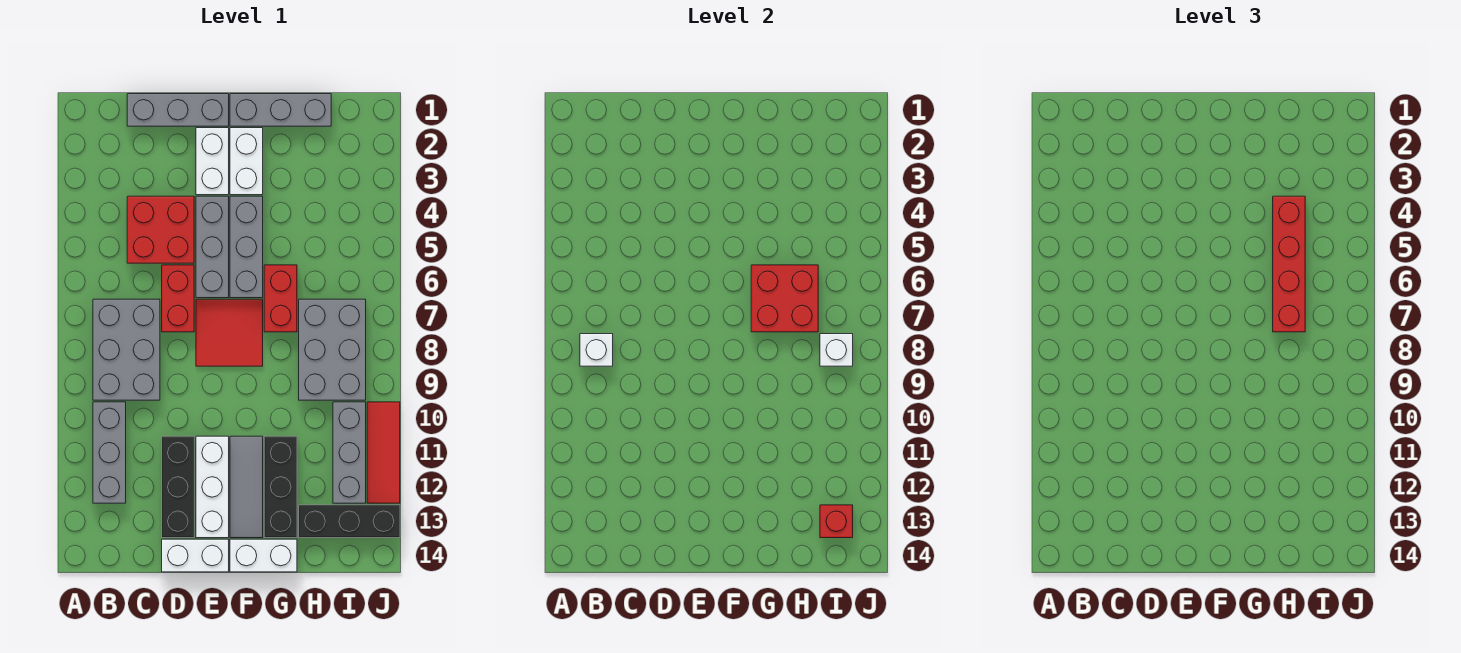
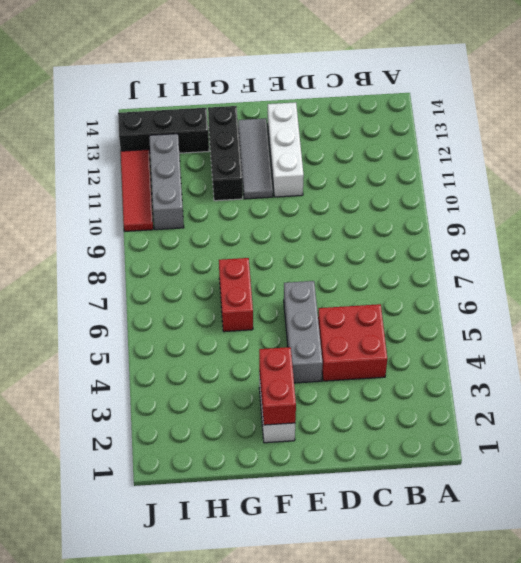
red 1x2 brick [259,347,296,425] -> red 1x2 brick moved to [162,265,194,332]
none -> grey 2x3 brick [93,299,160,400]
none -> grey 1x3 brick [93,402,126,503]
none -> grey 1x3 brick [127,94,229,126]

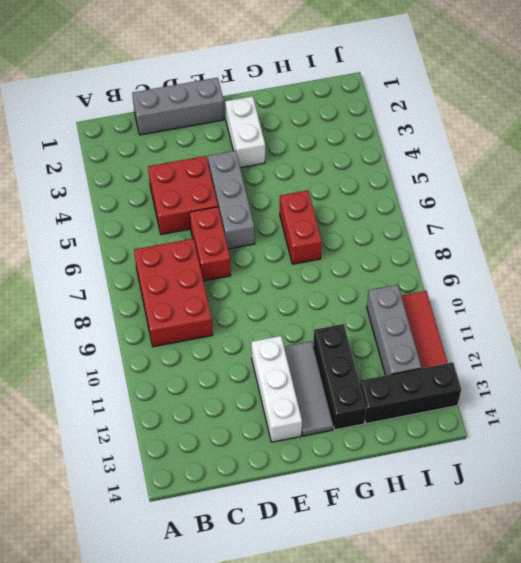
red 2x3 brick [134,239,213,347] -> grey 2x3 brick [93,299,160,400]
none -> grey 1x3 brick [93,402,126,503]
none -> black 1x3 brick [162,436,194,538]
none -> white 1x2 brick [162,539,229,572]

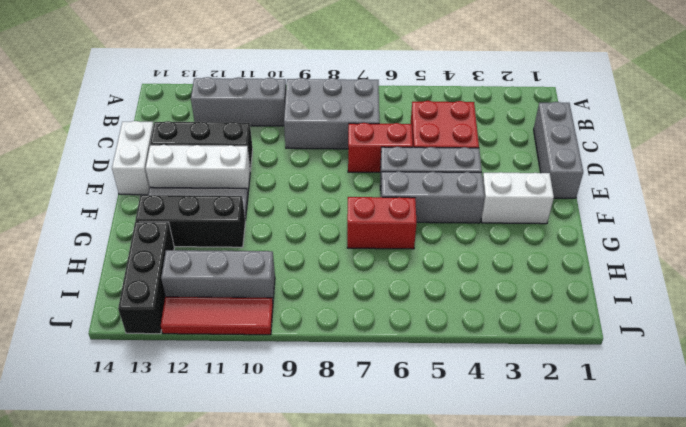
none -> white 1x2 brick [196,128,229,195]
none -> red 2x2 tile [196,299,263,366]
none -> grey 1x3 brick [230,94,331,126]

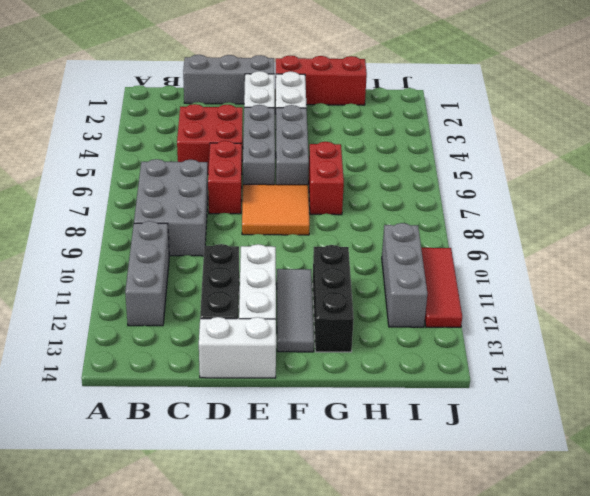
orange 2x2 tile [242,184,310,235] -> red 2x2 tile [196,299,263,366]
red 1x3 brick [275,56,367,105] -> grey 1x3 brick [230,94,331,126]
none -> white 1x2 brick [230,539,297,572]
none -> grey 2x3 brick [299,299,366,400]
none -> black 1x3 brick [299,505,400,538]

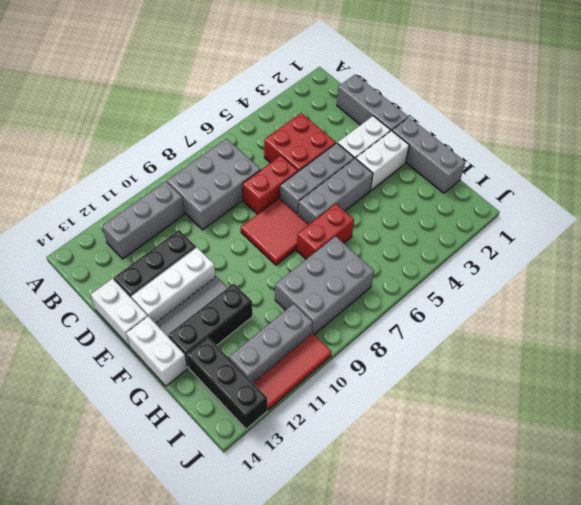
none -> white 1x1 brick [580,334,613,366]
none -> red 2x2 brick [751,265,818,332]
none -> white 1x1 brick [820,334,853,366]

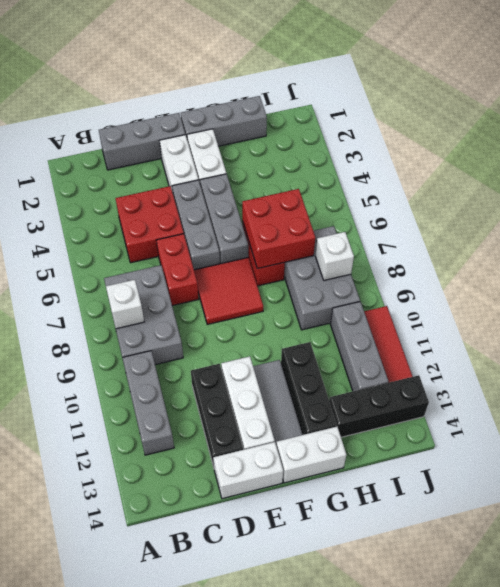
none -> red 1x1 brick [820,505,853,538]
none -> red 1x4 brick [1273,196,1305,332]

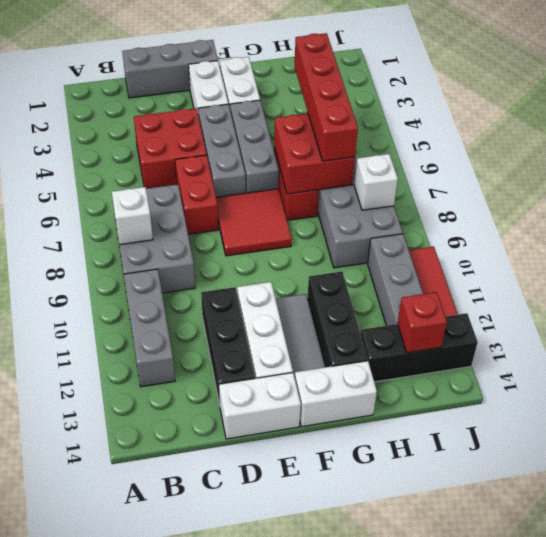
none -> grey 1x3 brick [230,94,331,126]

